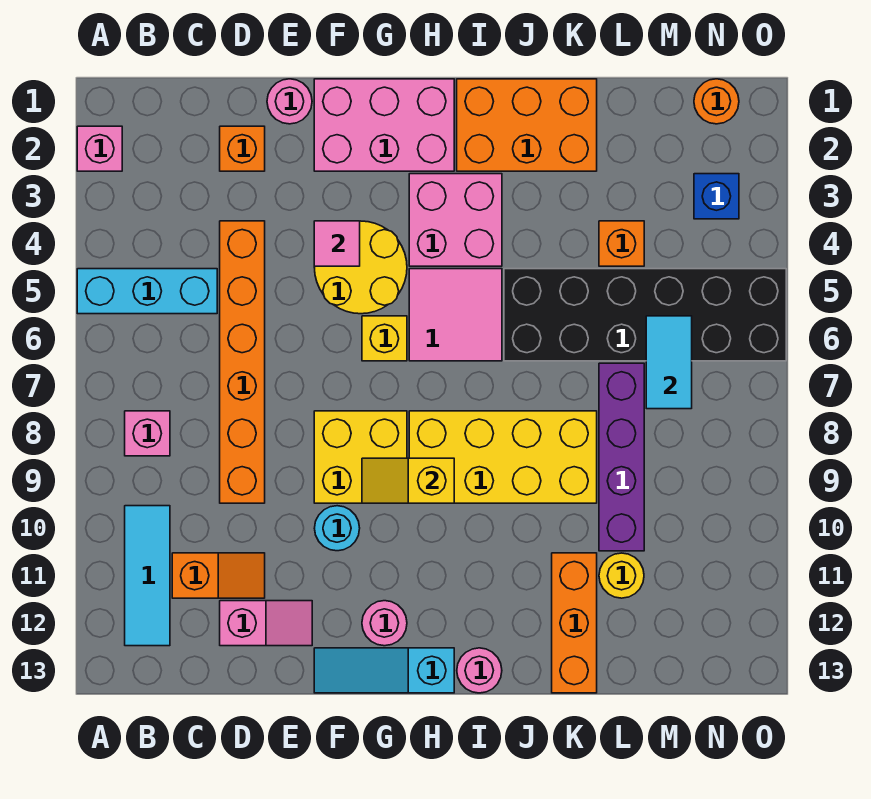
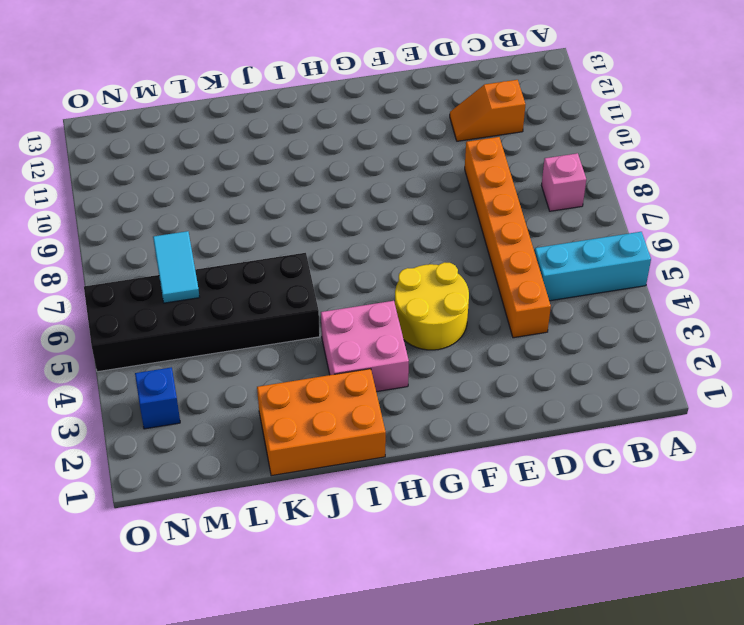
none -> pink 1x1 brick [77,126,122,171]
none -> cyan 1x3 tile [125,506,170,646]
none -> orange 1x1 brick [220,126,265,171]
none -> pink 1x2 slope [220,601,312,646]

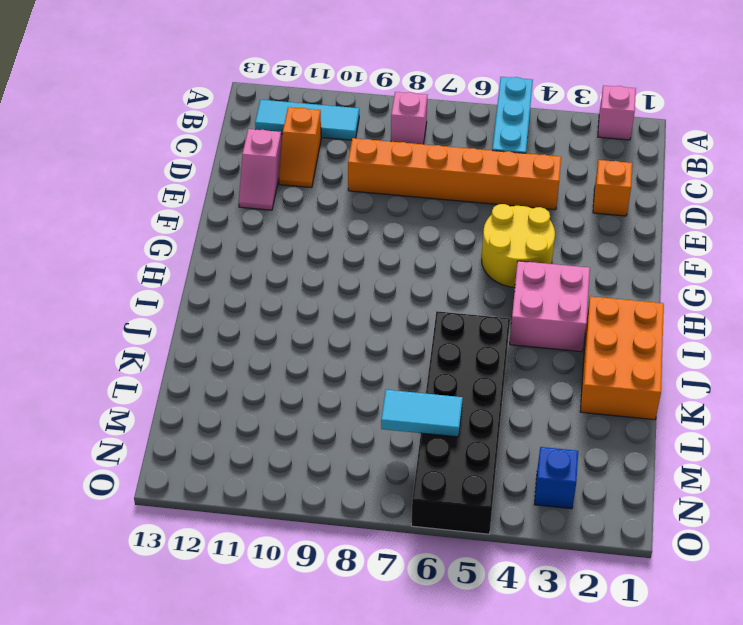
none -> pink 1x1 round brick [267,79,312,124]
none -> pink 2x3 brick [314,79,454,171]
none -> yellow 2x2 brick [314,411,407,503]
none -> cyan 1x1 round brick [314,506,360,551]

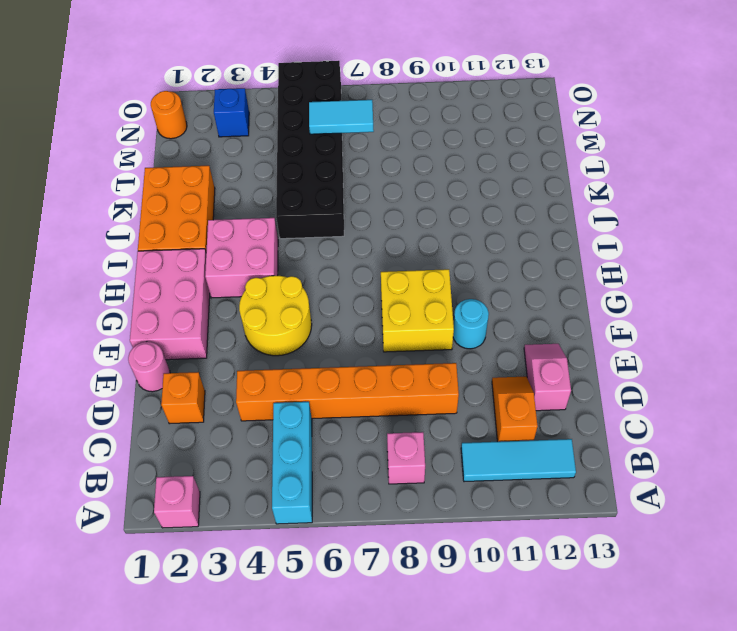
none -> cyan 1x3 slope [314,648,454,693]
none -> yellow 1x1 brick [362,316,407,361]
none -> pink 1x1 round brick [362,601,407,646]
none -> pink 2x2 tile [409,269,502,361]

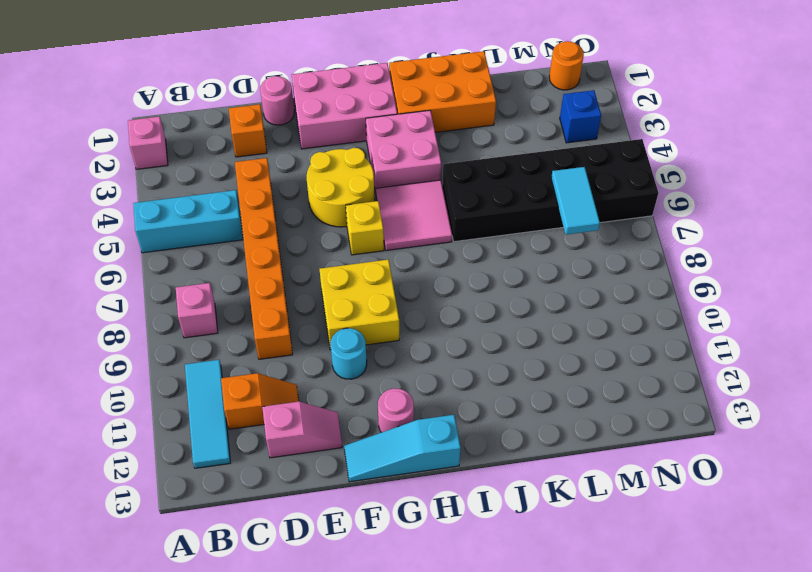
none -> yellow 2x4 brick [409,411,597,503]
none -> pink 1x1 round brick [457,648,502,693]
none -> orange 1x3 brick [552,553,597,693]
none -> orange 1x1 brick [599,221,644,266]

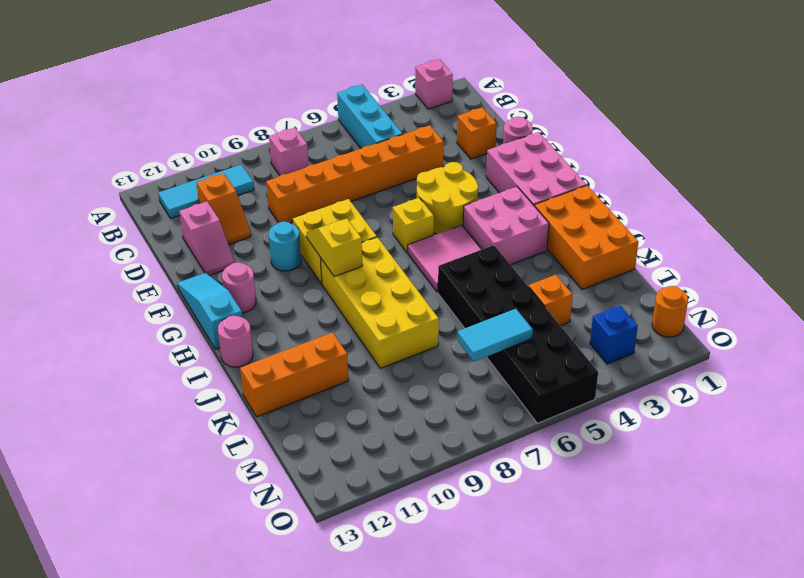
none -> purple 1x4 brick [599,363,644,551]
none -> yellow 1x1 round brick [599,553,644,598]
none -> pink 1x1 tile [314,221,360,266]

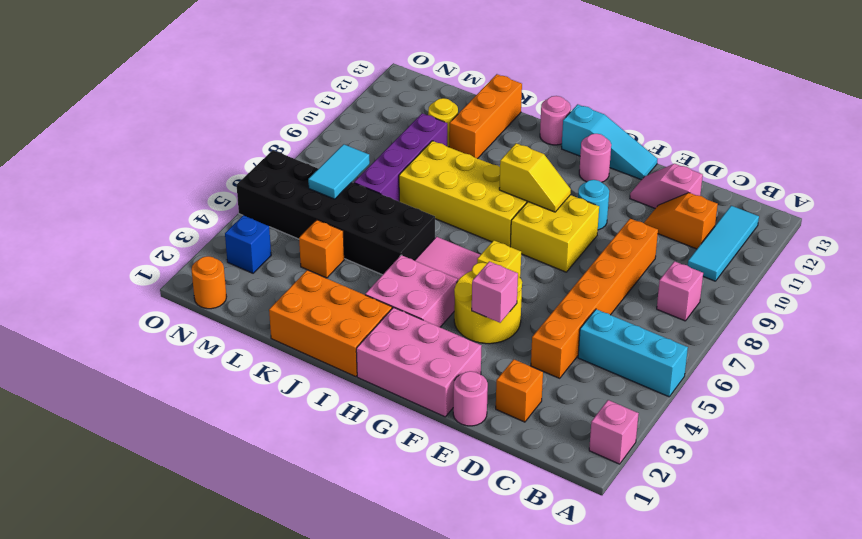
pink 1x1 brick [472,261,518,323] -> pink 1x1 tile [314,221,360,266]

